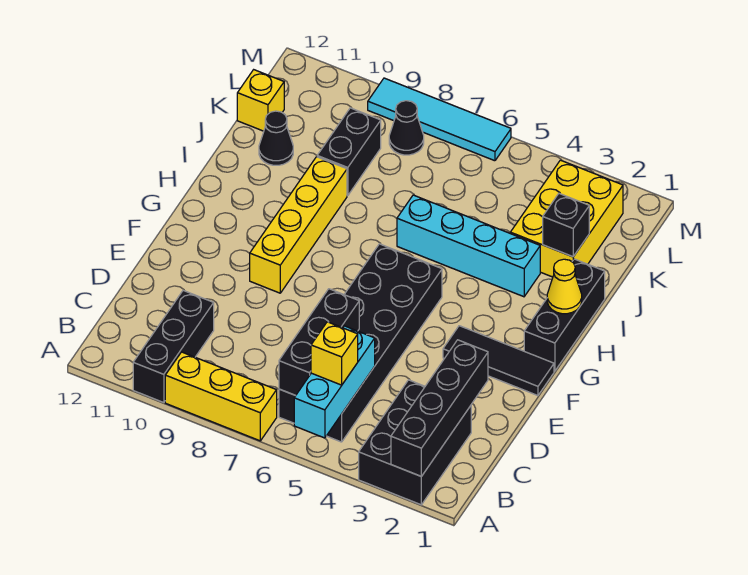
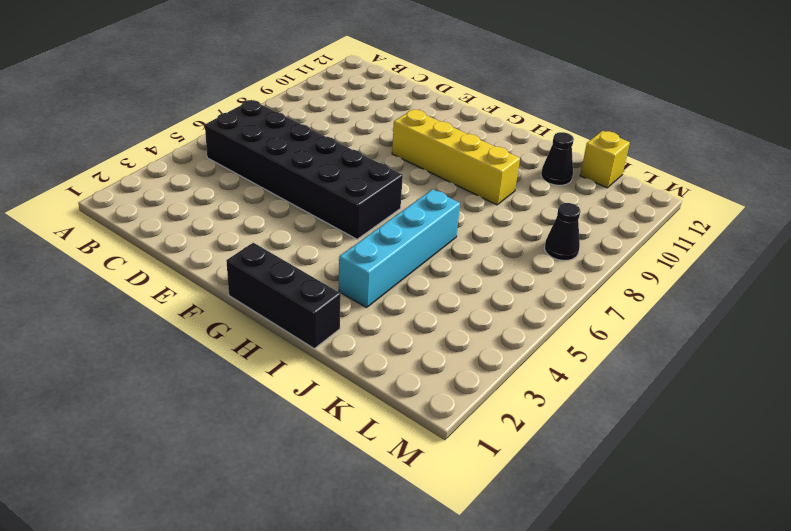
none -> black 2x3 brick [359,380,471,505]
none -> yellow 1x3 brick [165,352,277,441]
none -> black 1x3 brick [133,290,214,403]

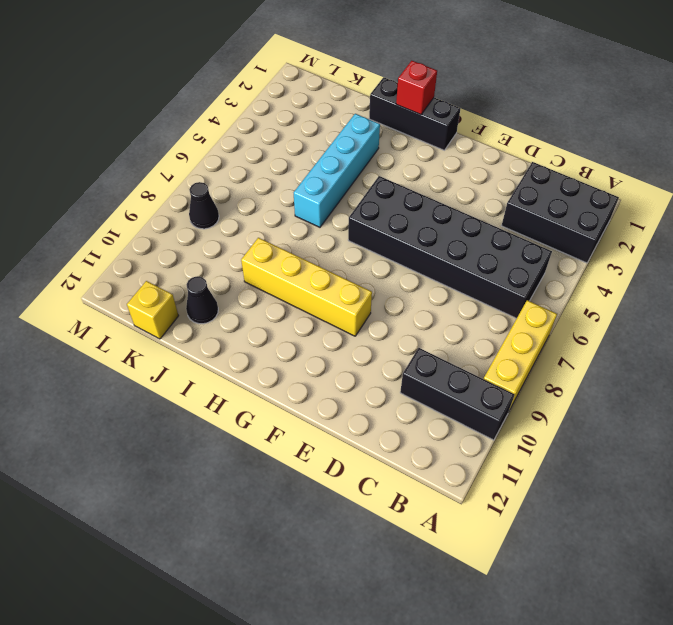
red 1x1 brick [396,61,437,115] -> yellow 1x1 cone [547,259,582,314]
none -> black 1x3 tile [443,326,554,396]
none -> yellow 2x3 brick [510,160,623,277]
none -> black 1x2 brick [317,108,381,196]

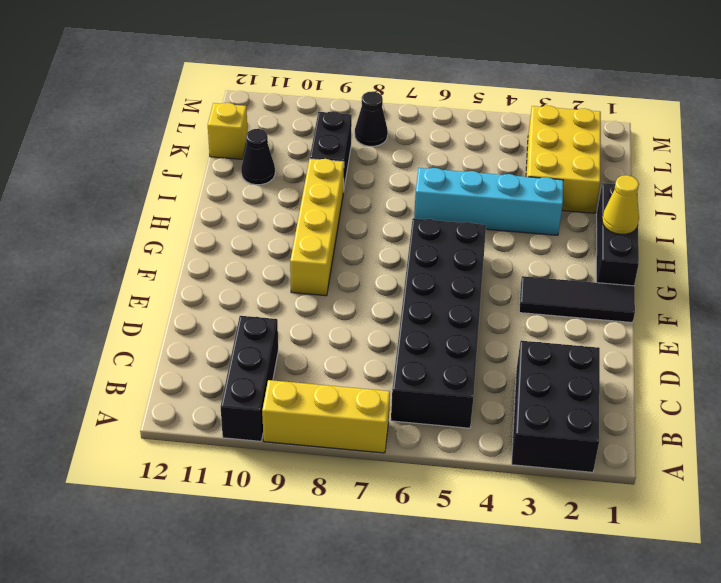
none -> cyan 1x4 tile [368,78,511,161]
none -> black 1x4 brick [391,340,488,476]
none -> cyan 1x3 brick [294,326,375,438]

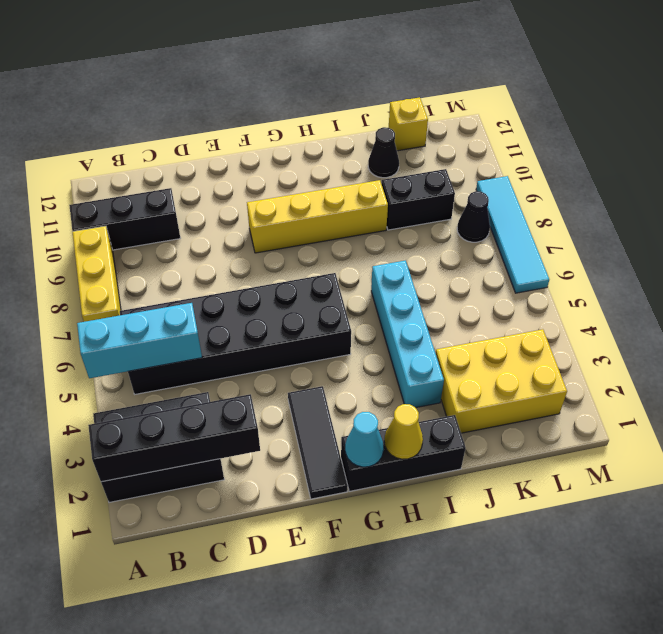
cyan 1x1 cone [345,412,384,467] -> none
none -> black 1x3 brick [279,289,359,396]
none -> black 1x1 brick [543,194,589,257]
none -> yellow 1x1 brick [311,322,358,385]

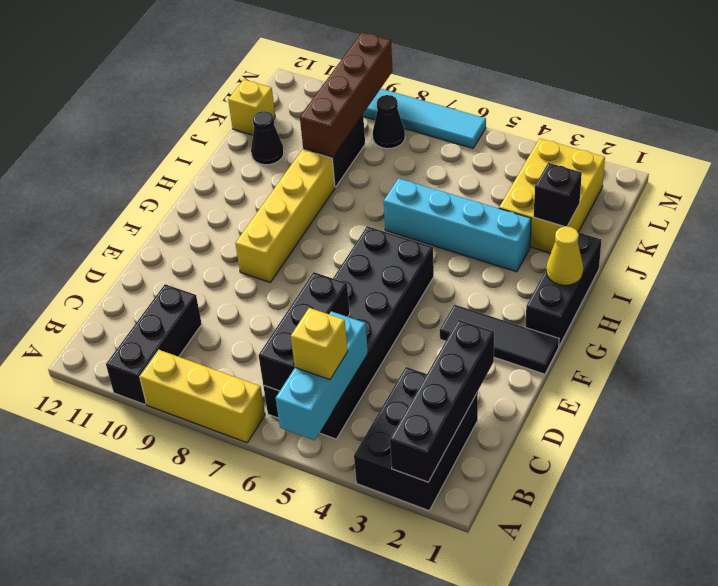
brown 1x4 brick [300,32,393,157] -> none

